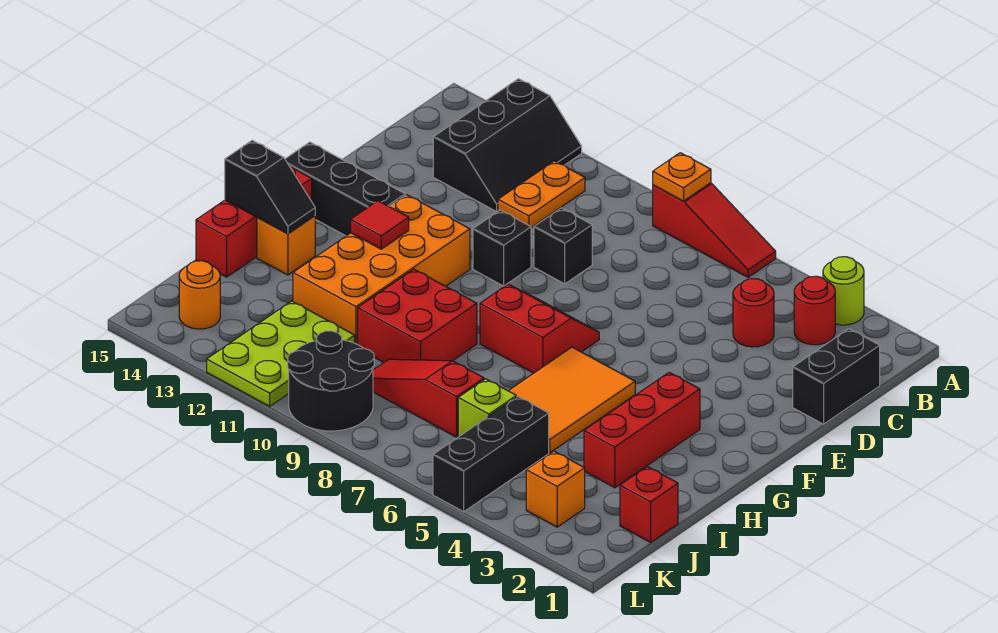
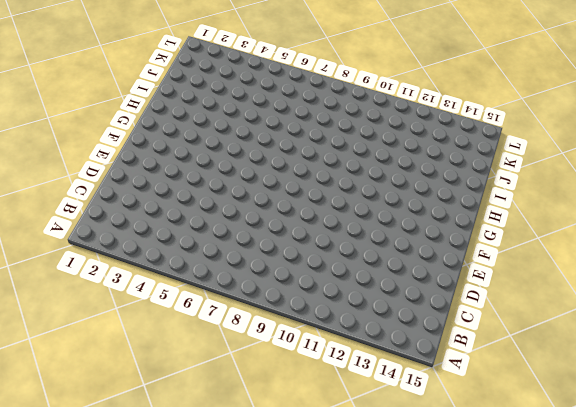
none -> lime 1x1 round brick [823,257,864,325]
none -> red 1x3 slope [653,183,776,277]
none -> black 2x3 slope [433,79,582,212]

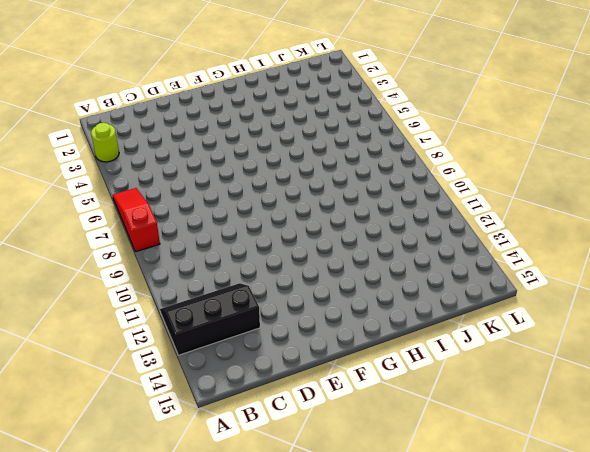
none -> red 1x1 round brick [794,276,835,345]
none -> orange 1x2 plate [498,161,585,228]
none -> black 1x2 brick [793,329,880,424]

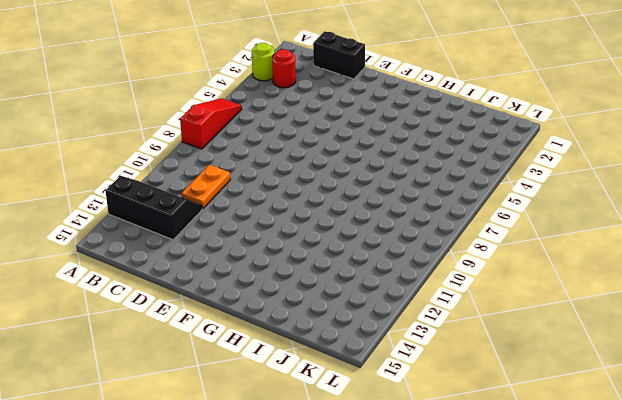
orange 1x2 plate [181,165,230,209] -> orange 1x2 plate turned to [498,161,585,228]
none -> red 1x1 round brick [733,279,774,347]
none -> black 1x1 brick [534,208,592,284]
none -> black 1x1 brick [473,210,531,286]

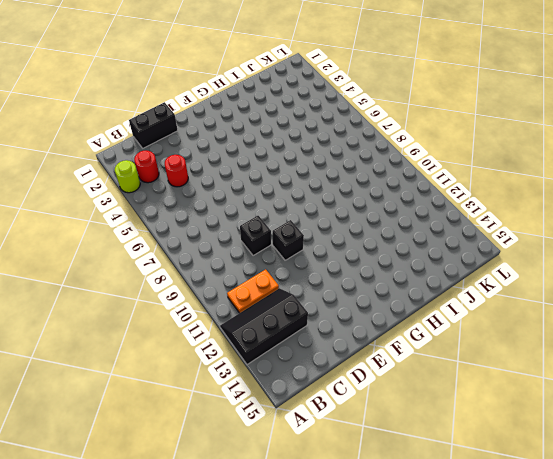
none -> red 1x3 slope [653,183,776,277]
none -> red 2x2 slope [480,284,599,373]
none -> orange 2x4 brick [293,195,470,344]

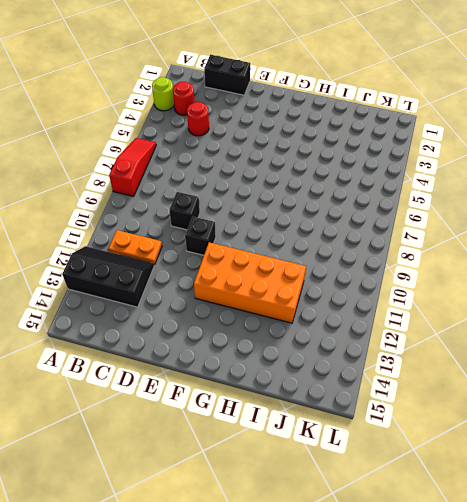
none -> red 2x2 slope [480,284,599,373]
none -> black 1x3 brick [285,142,405,236]
none -> red 1x3 brick [584,372,700,488]

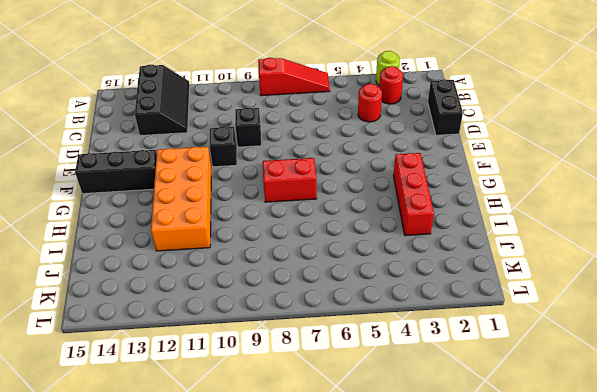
none -> orange 1x2 plate [498,161,585,228]
none -> orange 2x3 tile [509,347,635,453]
none -> red 1x3 brick [196,166,312,277]

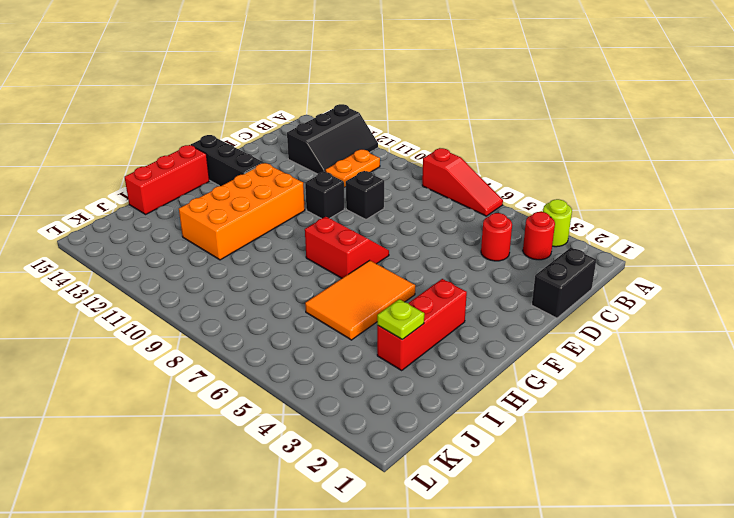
lime 1x1 plate [377,299,424,340] -> none
none -> red 2x2 brick [358,269,477,363]
none -> orange 1x1 brick [257,216,315,275]
none -> red 1x1 brick [620,467,678,542]

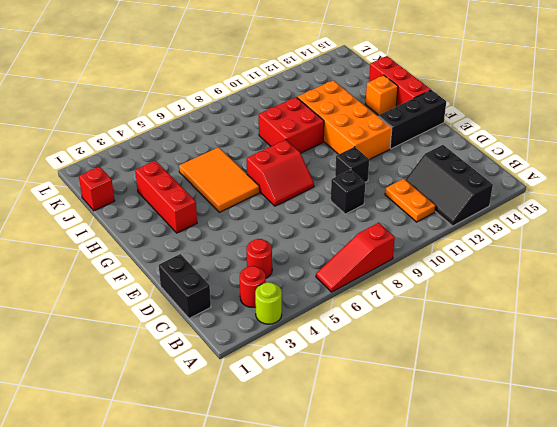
none -> black 1x3 brick [433,397,549,512]
none -> lime 1x1 brick [458,379,516,437]
none -> red 1x3 slope [373,359,484,437]

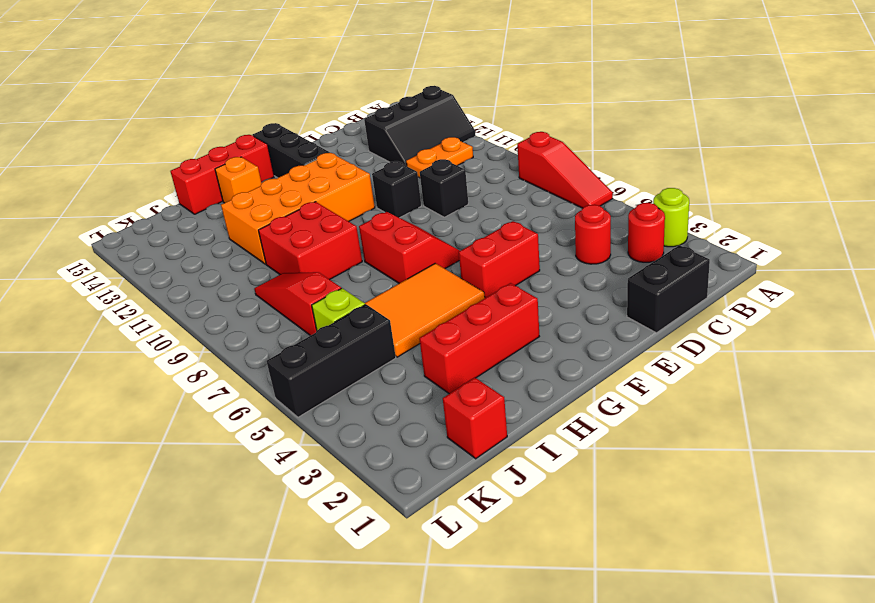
red 1x2 brick [459,221,540,298] -> none
none -> lime 2x3 plate [207,301,355,406]
none -> orange 1x1 brick [526,451,585,527]
none -> black 2x2 round brick [288,331,374,431]

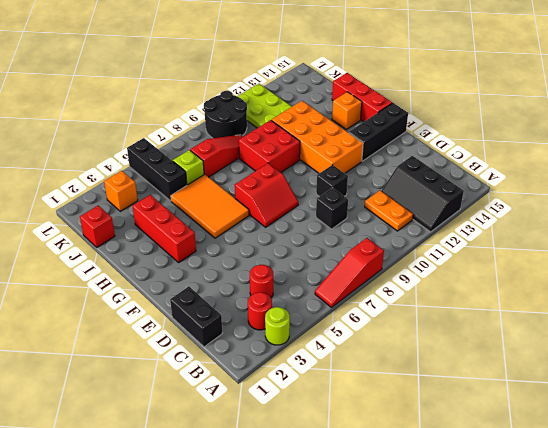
none -> orange 1x1 round brick [179,261,220,329]
none -> orange 1x1 plate [653,153,711,201]
none -> red 1x1 tile [351,201,409,249]

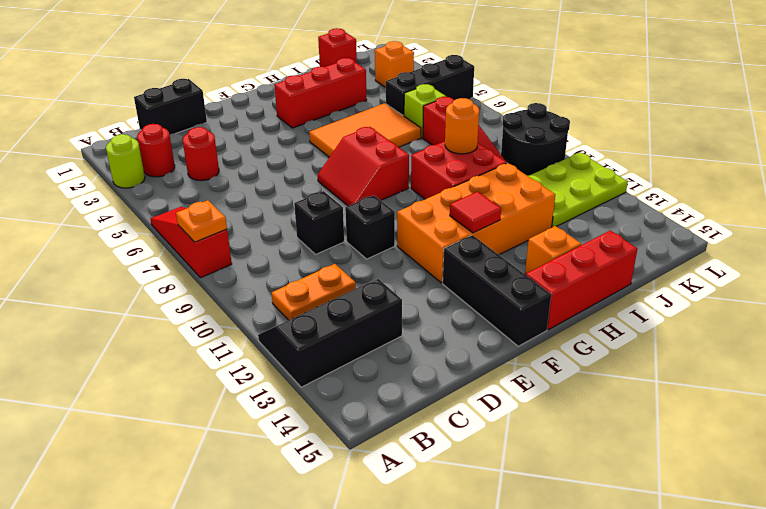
orange 1x1 round brick [445,98,479,154] -> orange 1x1 round brick moved to [179,261,220,329]
none -> black 1x2 slope [225,140,315,234]

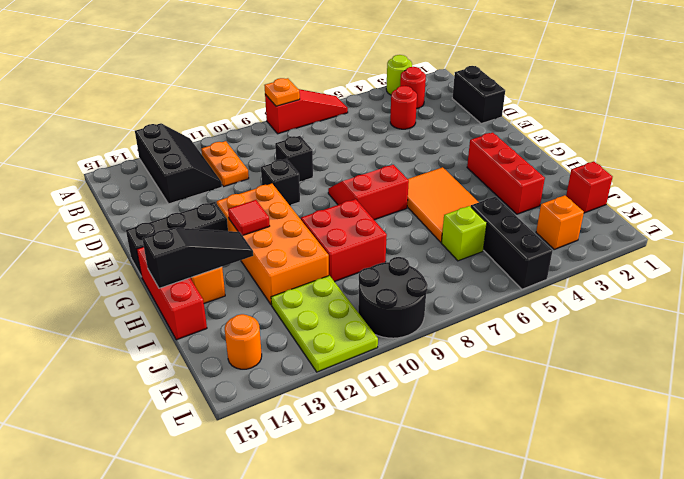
black 1x3 slope [142,228,253,288] -> black 1x2 slope [225,140,315,234]
none -> red 1x3 slope [373,359,484,437]

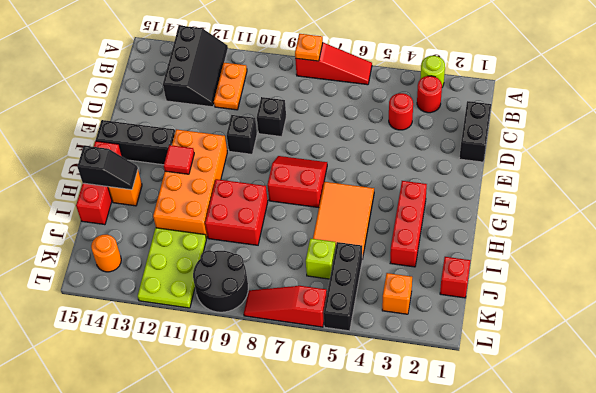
red 1x3 slope [244,286,327,327] -> red 1x3 slope moved to [373,359,484,437]

